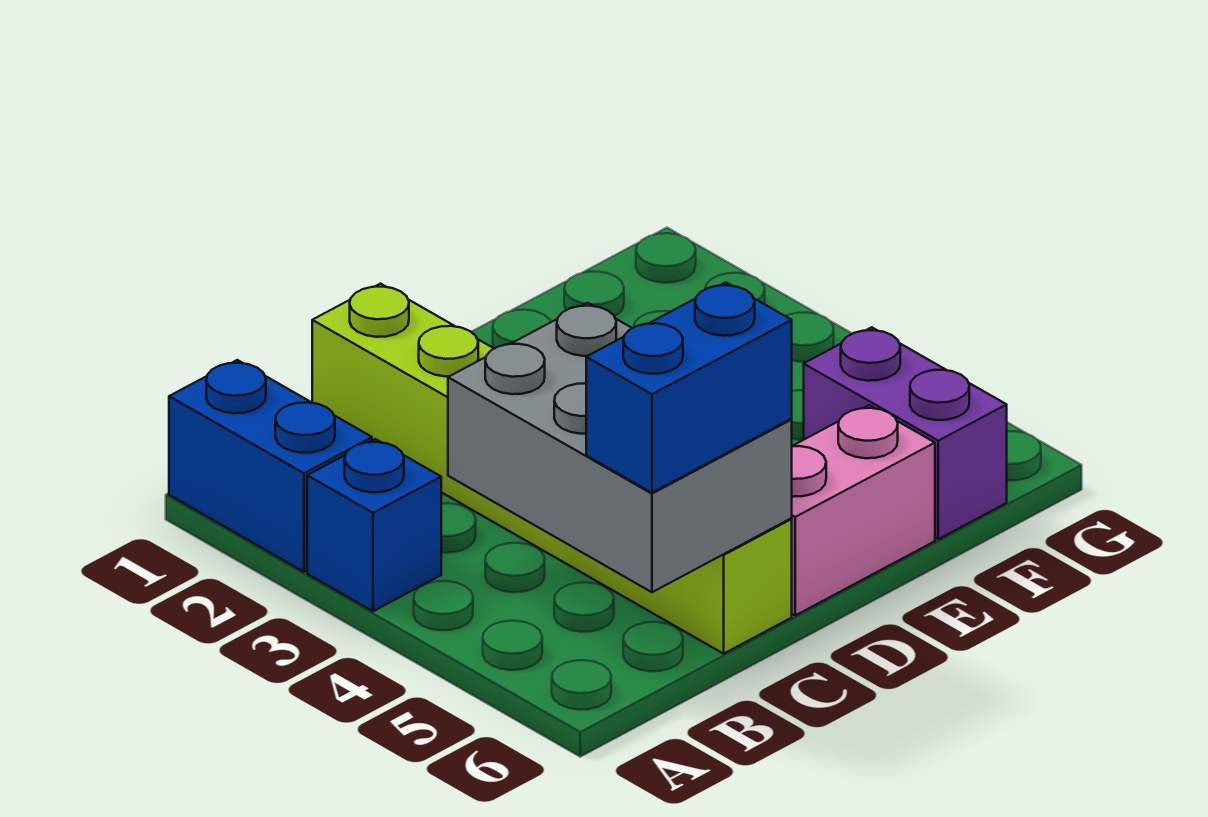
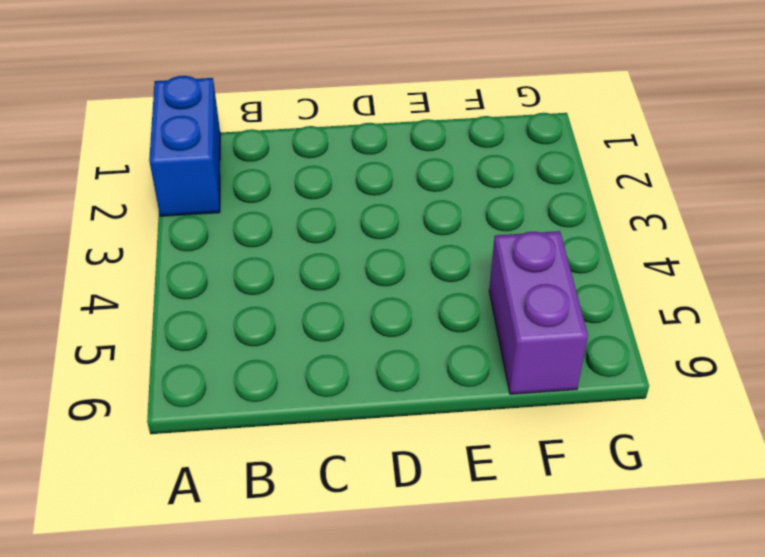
none -> blue 1x1 brick [307,439,441,611]
none -> lime 1x6 brick [312,284,792,654]

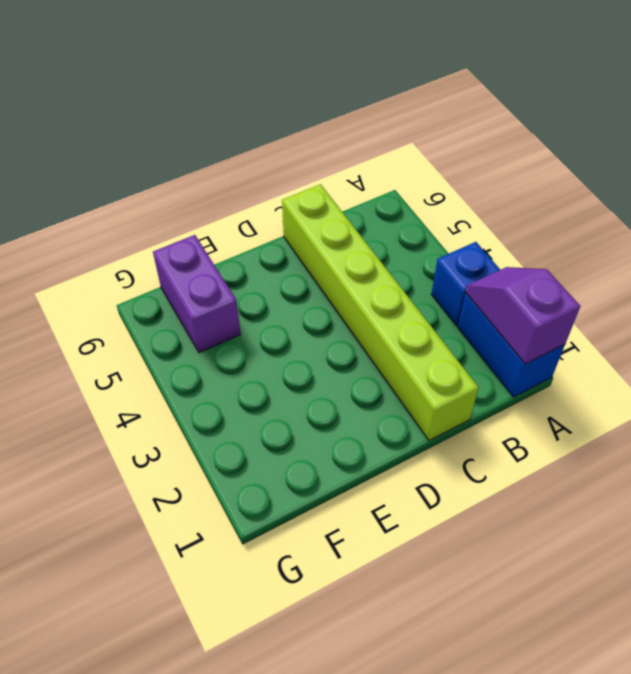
purple 1x2 slope [466,267,580,364] -> none
none -> pink 1x2 brick [791,405,935,615]
none -> grey 2x3 brick [448,303,792,592]

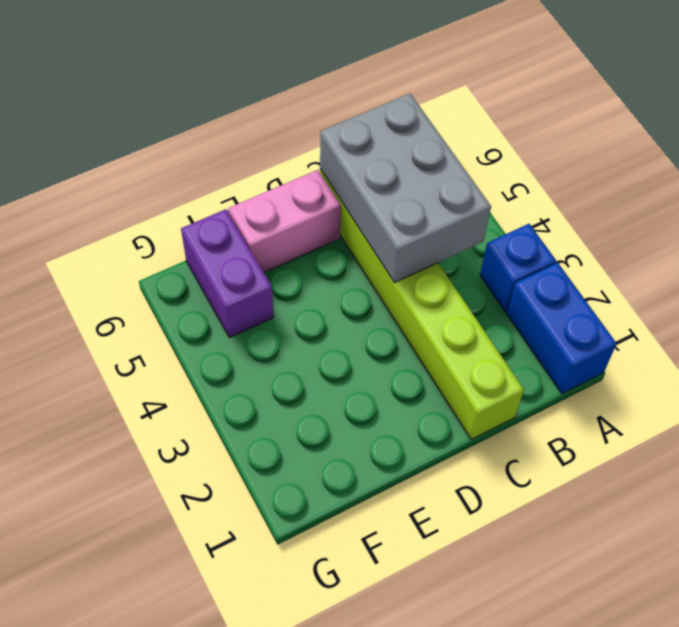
none -> blue 1x2 brick [586,282,792,493]

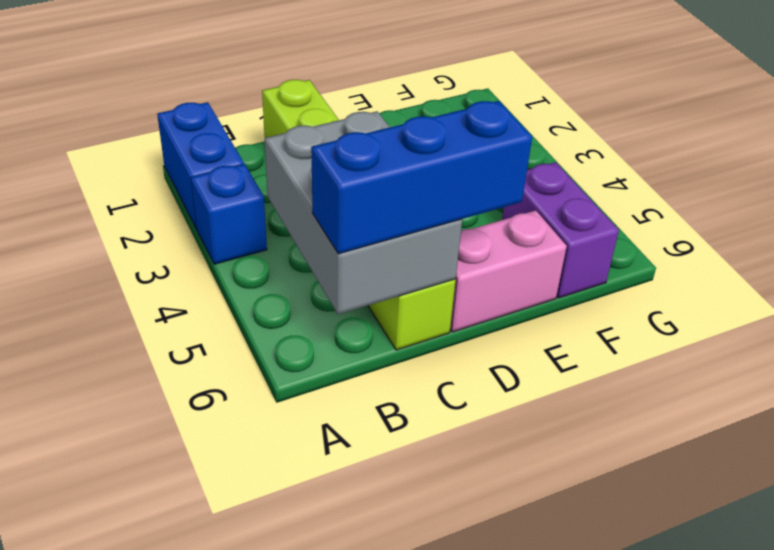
blue 1x3 brick [311,101,532,254] -> blue 1x2 brick [586,282,792,493]

